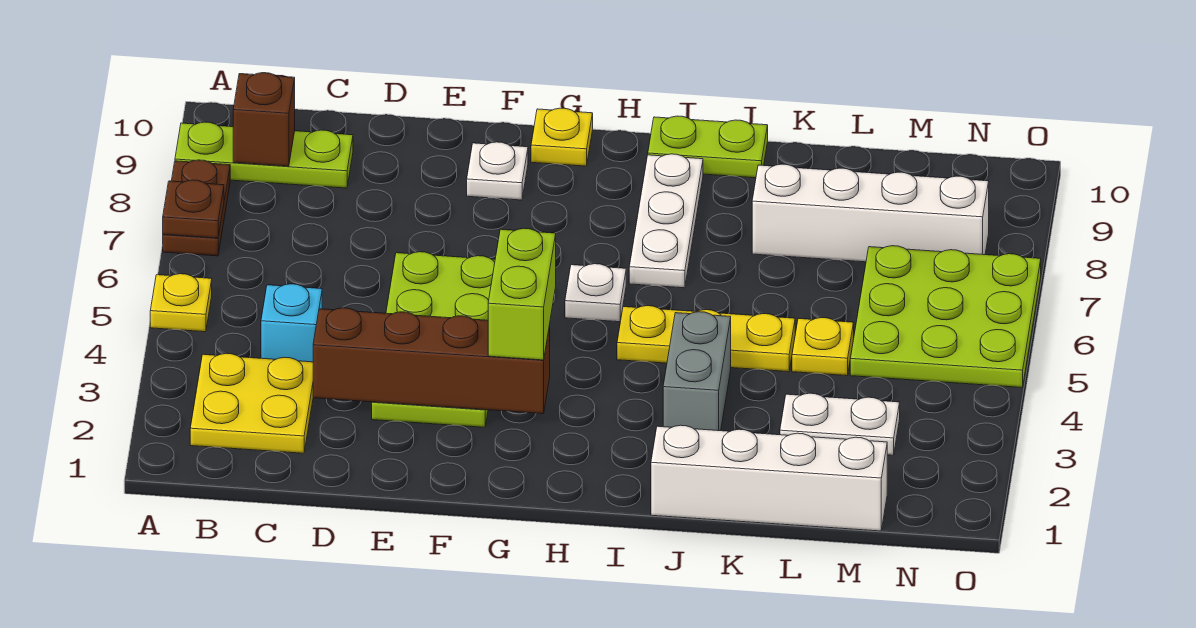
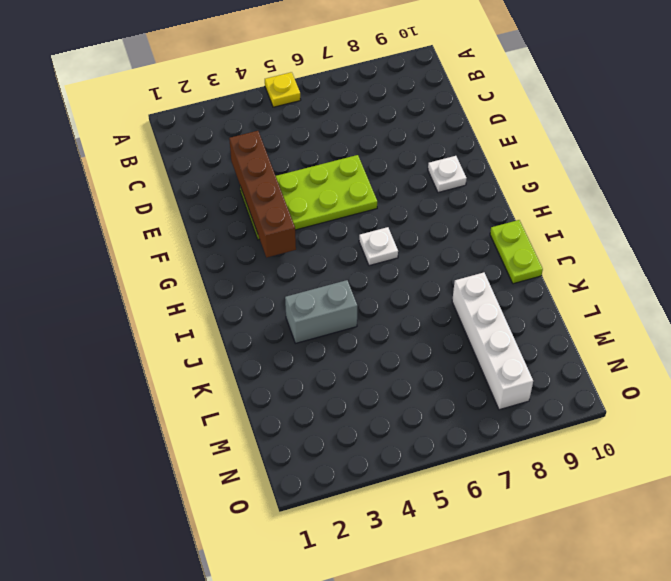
none -> brown 1x2 plate [163,160,230,256]
none -> lime 1x3 plate [175,122,353,188]
none -> yellow 2x2 plate [190,353,313,453]

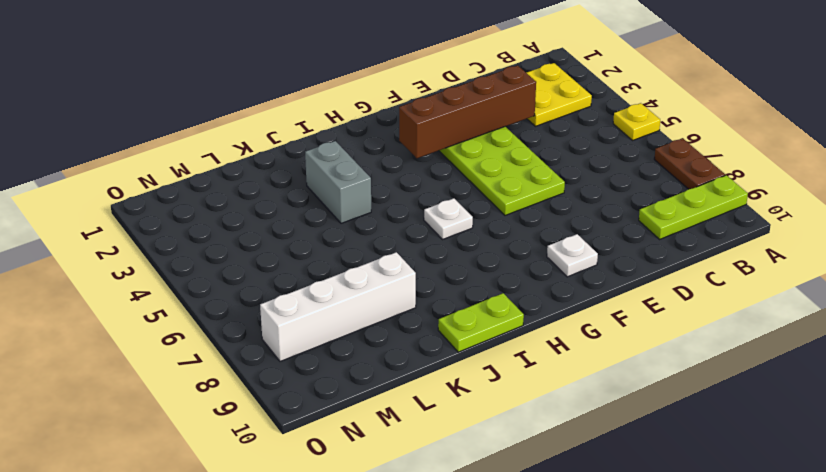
none -> cyan 1x1 brick [261,284,322,362]
none -> yellow 1x1 plate [531,108,593,166]
none -> yellow 1x3 plate [617,306,795,372]

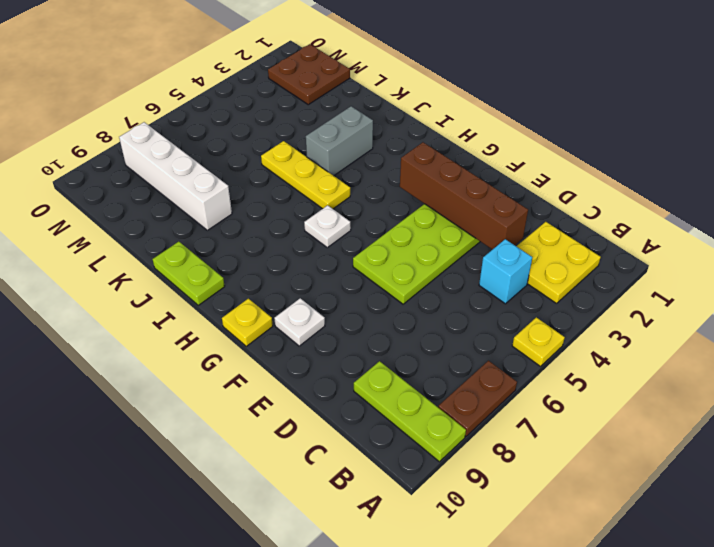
brown 2x2 plate [268,44,350,105] -> white 1x4 brick [651,425,887,531]
none -> white 1x3 plate [629,154,703,288]
none -> white 1x2 plate [780,393,900,455]
none -> yellow 1x1 plate [792,318,854,376]

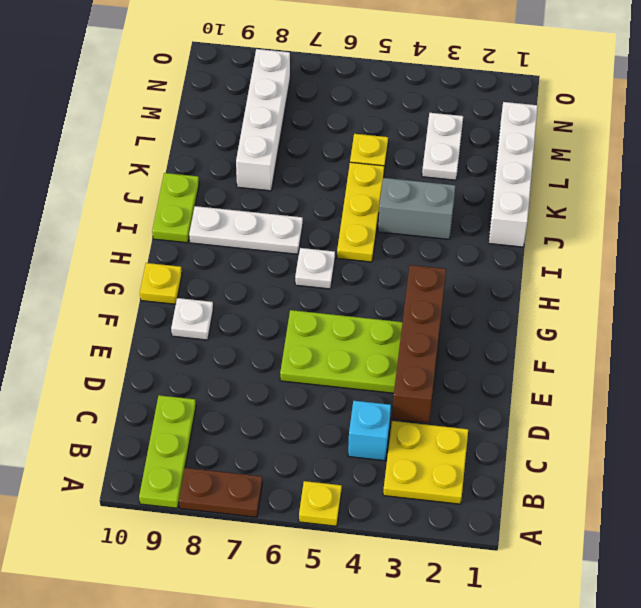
none -> lime 3x3 plate [850,246,1041,387]
none -> brown 1x1 plate [163,180,224,238]
none -> brown 1x1 brick [233,73,295,166]

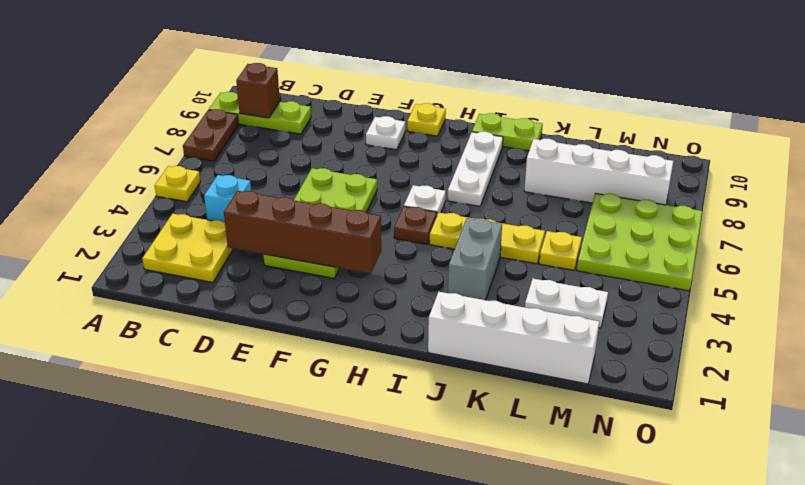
brown 1x1 plate [394,206,437,244] -> brown 1x1 plate moved to [163,180,224,238]
none -> lime 1x2 brick [488,228,556,360]

